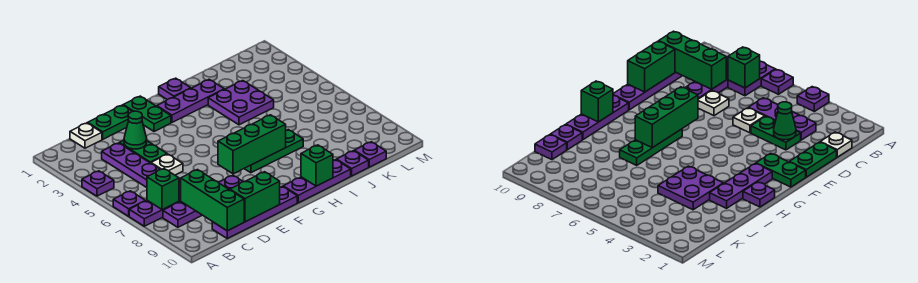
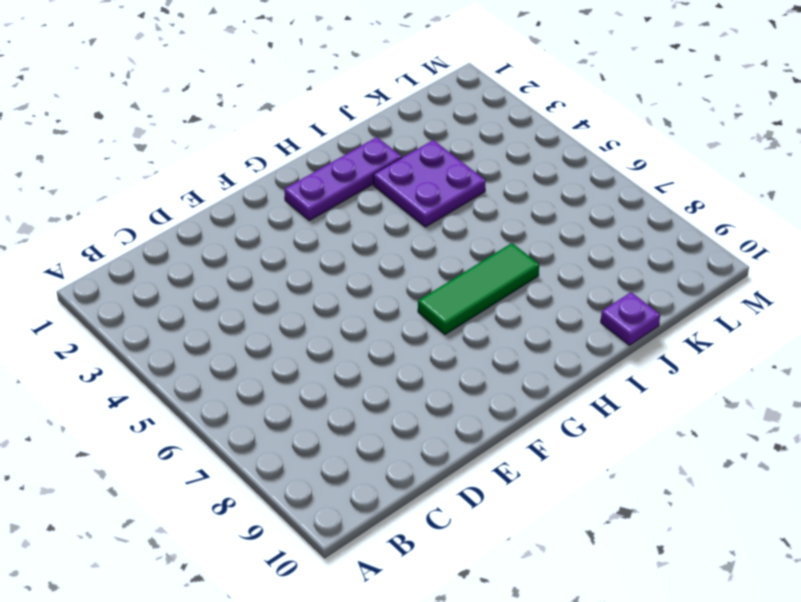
green 1x3 tile [418,243,539,334] -> green 1x3 plate [244,130,303,173]
none -> purple 1x1 plate [82,171,114,196]
none -> purple 1x1 plate [113,191,145,216]
none -> purple 1x2 plate [129,200,179,226]

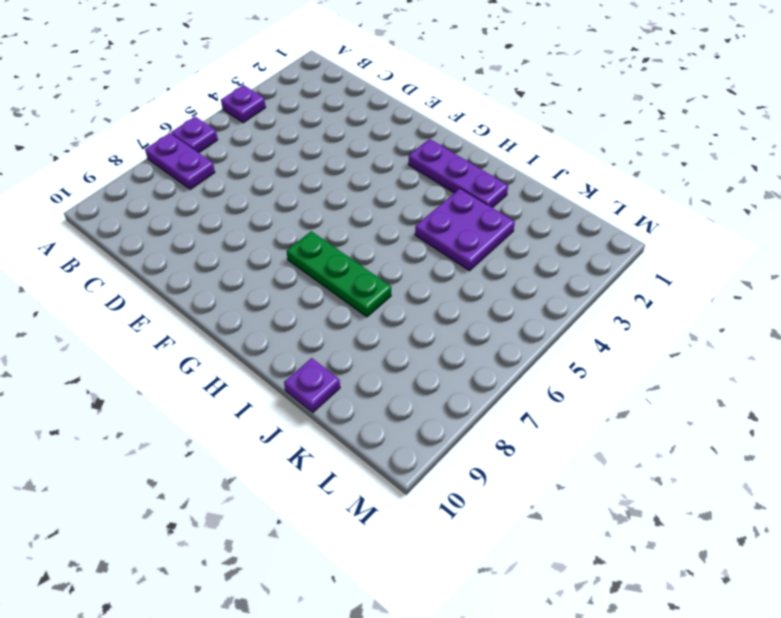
none -> purple 1x4 plate [163,175,243,227]
none -> white 1x1 plate [70,123,102,148]
none -> purple 1x3 plate [102,143,160,187]

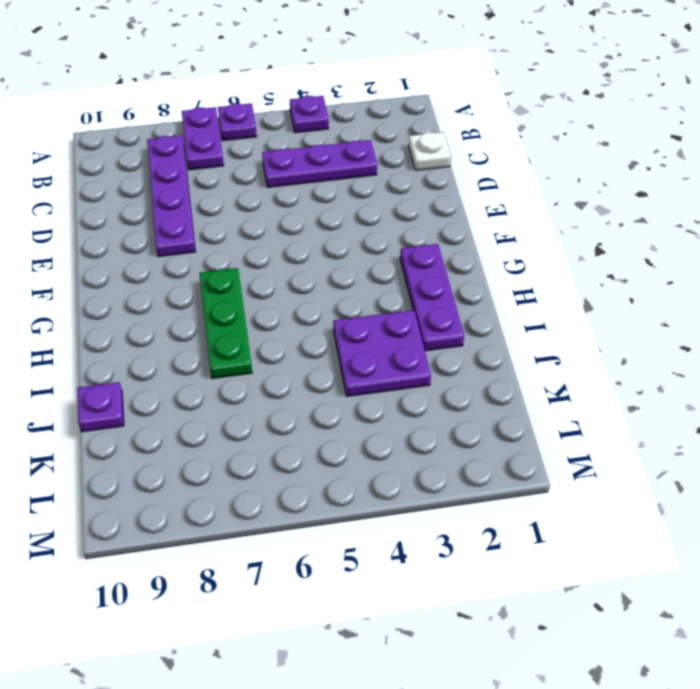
none -> purple 1x4 plate [212,186,297,238]
none -> green 1x2 plate [88,105,133,139]
none -> green 1x2 plate [120,140,167,163]

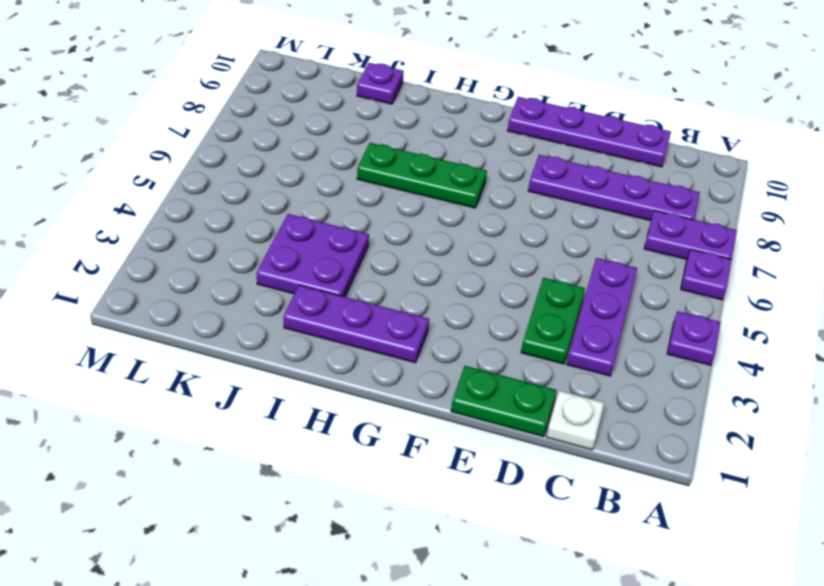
none -> white 1x1 plate [151,154,183,175]
none -> white 1x1 plate [698,91,729,116]
none -> green 1x2 plate [123,96,171,132]

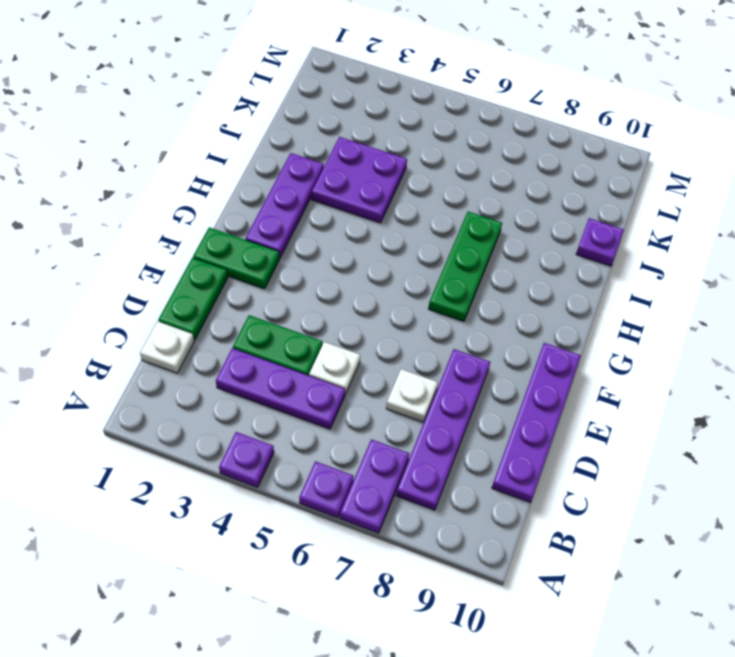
none -> purple 1x3 plate [283,160,351,203]
none -> purple 1x1 plate [159,78,191,99]
none -> purple 1x1 plate [354,142,386,167]

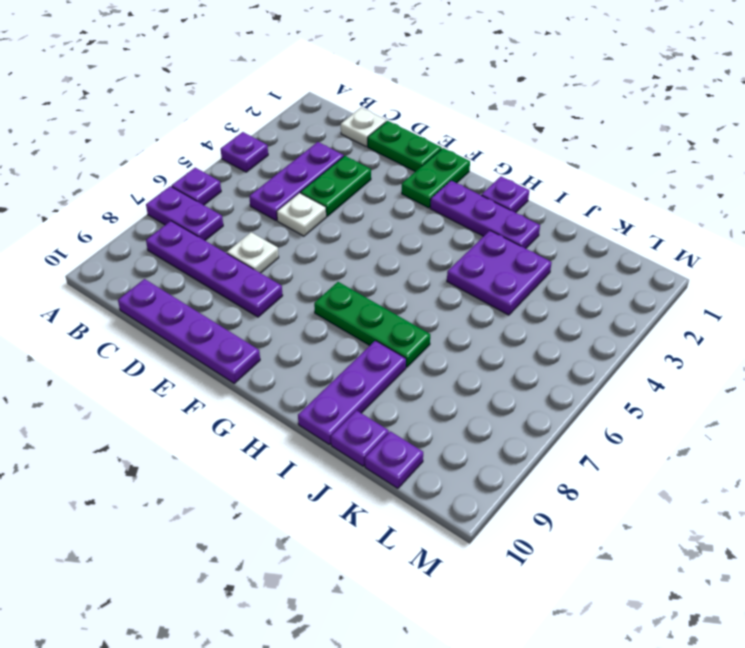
purple 1x3 plate [298,341,406,445] -> purple 1x3 plate turned to [283,160,351,203]
none -> green 1x1 brick [147,169,179,210]
none -> green 1x3 brick [181,170,244,231]
none -> green 1x1 cone [124,111,147,149]

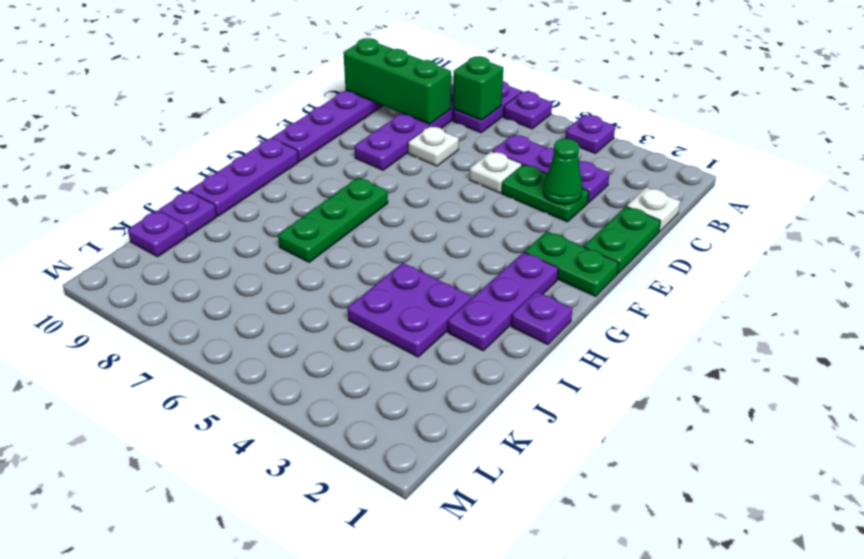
none -> green 1x2 brick [230,172,280,222]
none -> green 1x3 brick [218,115,286,174]
none -> green 1x1 brick [301,145,333,186]

